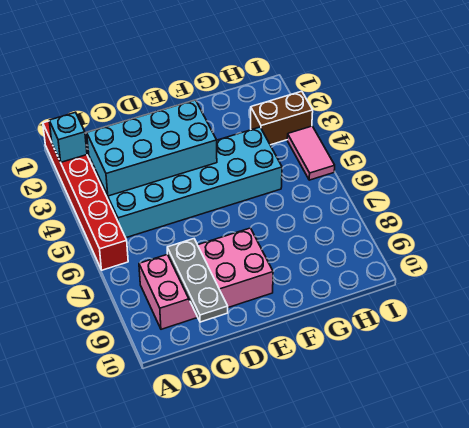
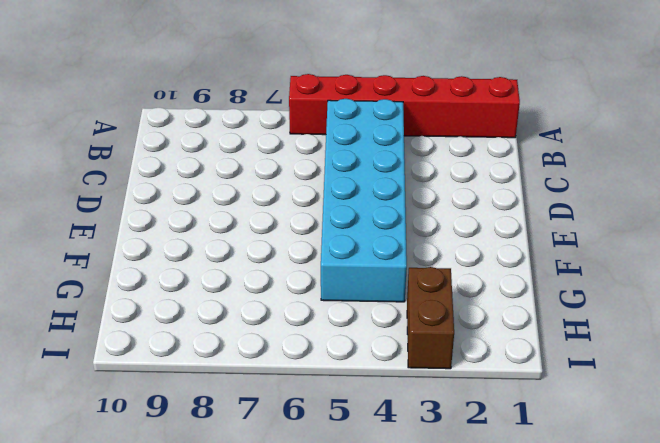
none -> pink 2x4 brick [139,228,273,329]
none -> pink 1x2 tile [287,126,335,180]

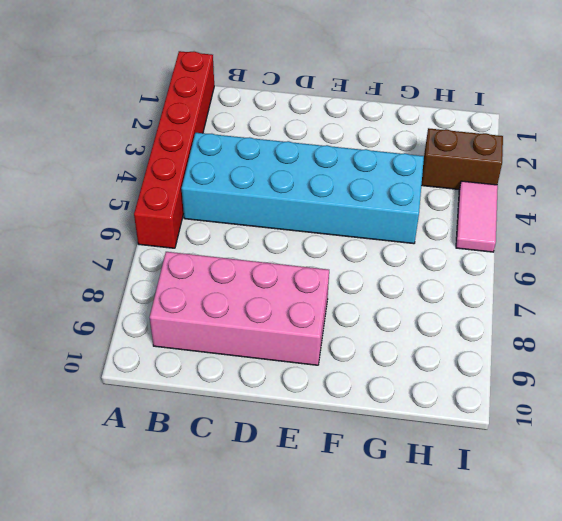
none -> cyan 1x1 brick [49,112,87,162]
none -> cyan 2x4 brick [87,100,217,196]

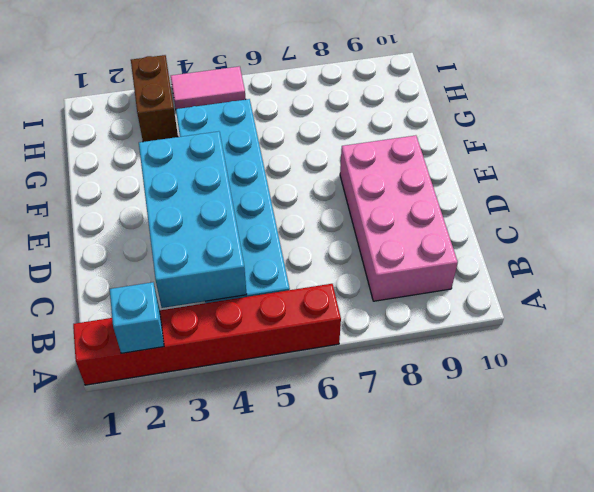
none -> grey 1x3 plate [167,239,228,322]

